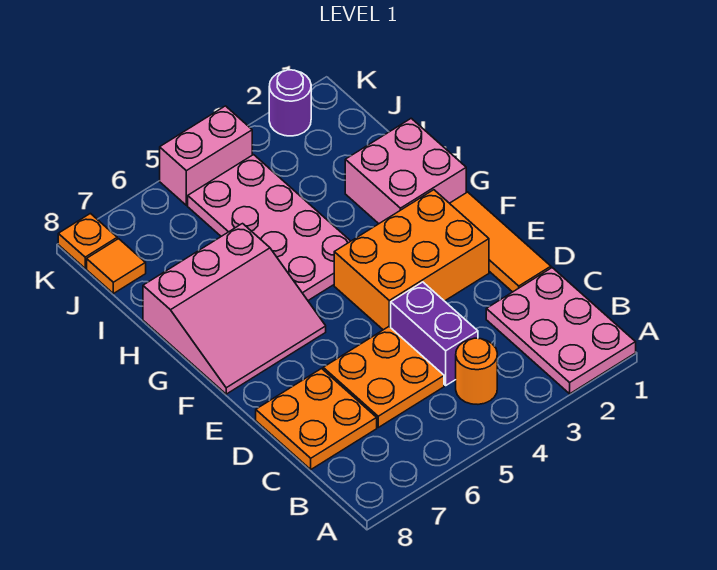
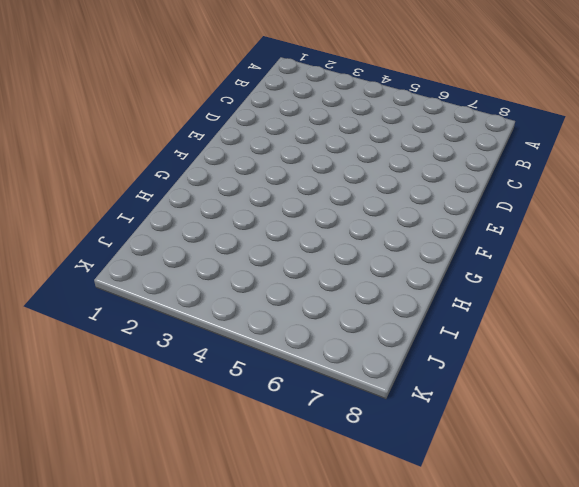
none -> pink 2x3 plate [486,268,636,394]
none -> orange 1x1 round brick [456,338,497,404]
none -> purple 1x2 brick [391,282,478,385]

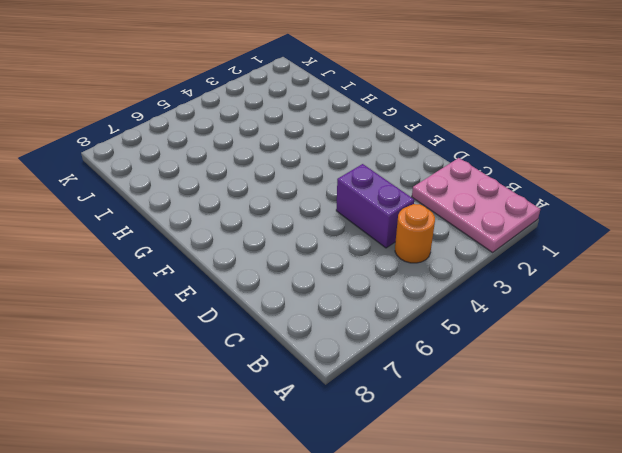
none -> orange 2x2 plate [323,327,444,427]
none -> orange 2x2 plate [256,369,377,469]
none -> orange 1x3 tile [450,192,551,292]

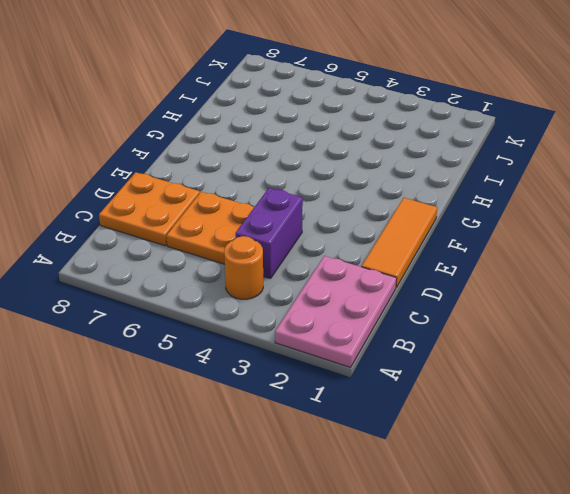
none -> orange 2x3 brick [334,190,489,330]
none -> pink 3x3 slope [143,224,326,394]
none -> pink 2x2 brick [345,118,466,224]

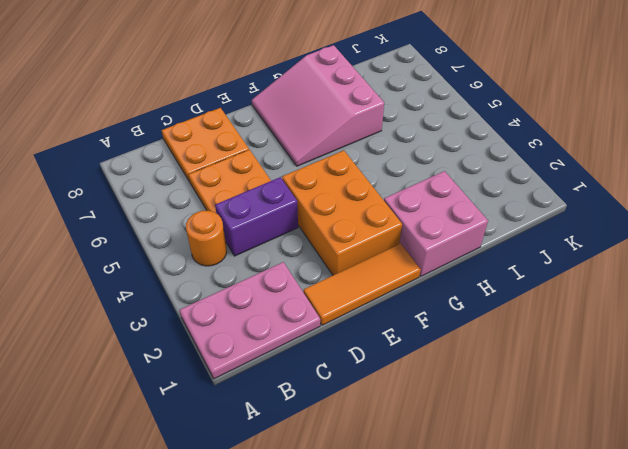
none -> pink 2x4 plate [188,155,350,300]
none -> orange 1x1 tile [87,239,146,294]
none -> purple 1x1 round brick [269,70,311,136]

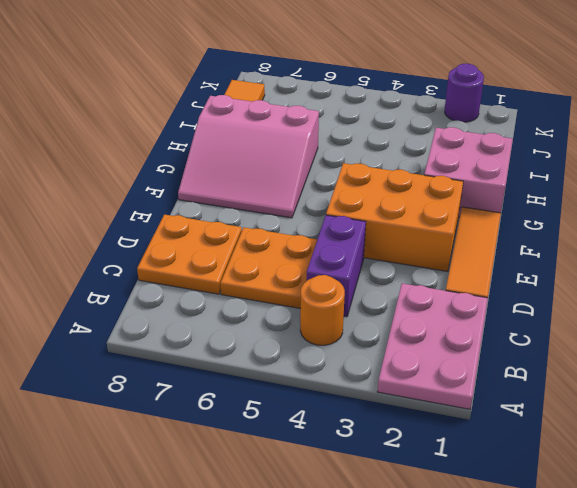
none -> pink 2x4 plate [188,155,350,300]
none -> pink 1x2 brick [160,106,252,205]
none -> orange 1x1 plate [58,214,117,268]

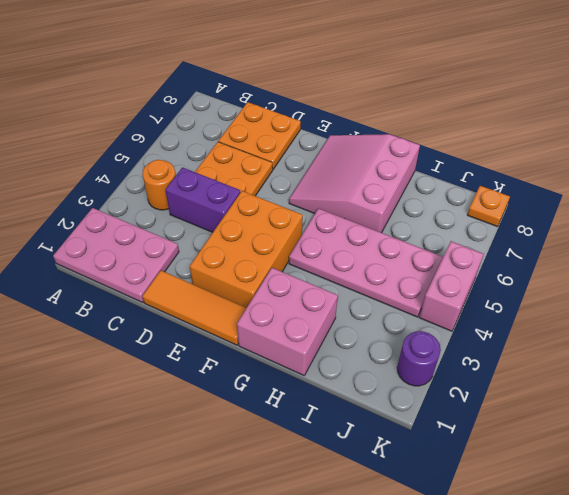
none -> orange 1x1 tile [87,239,146,294]

